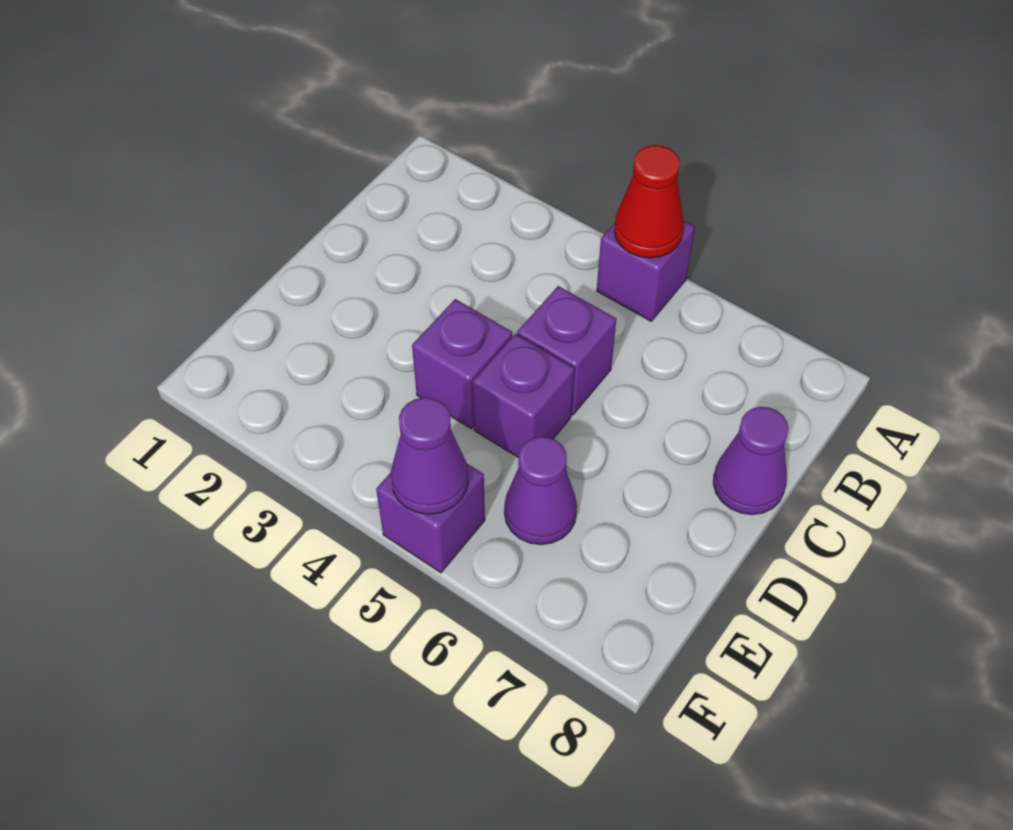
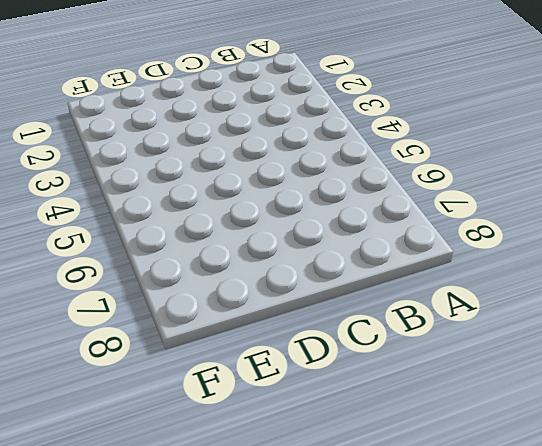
none -> purple 1x1 brick [597,221,695,321]
none -> purple 1x1 brick [517,286,616,415]

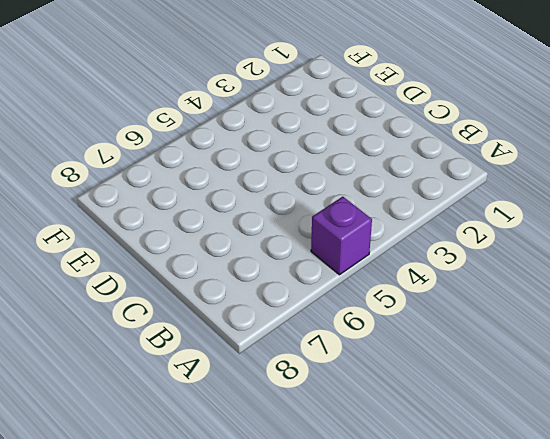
none -> purple 1x1 brick [517,286,616,415]
none -> purple 1x1 cone [713,407,789,515]

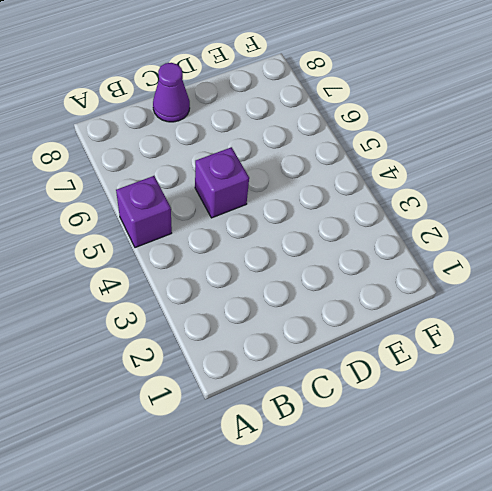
none -> purple 1x1 brick [412,299,512,429]
none -> purple 1x1 brick [473,334,574,458]

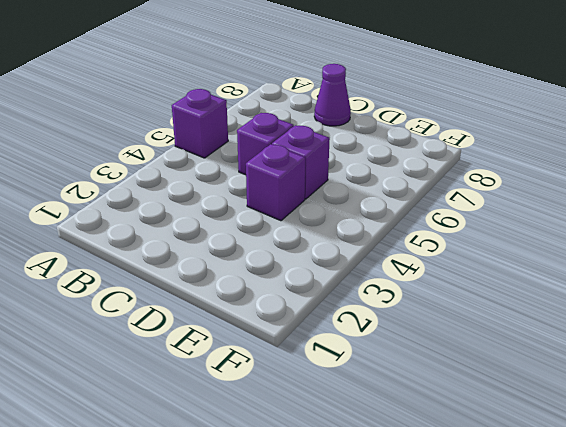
none -> purple 1x1 cone [504,437,577,545]
none -> purple 1x1 brick [376,464,485,573]

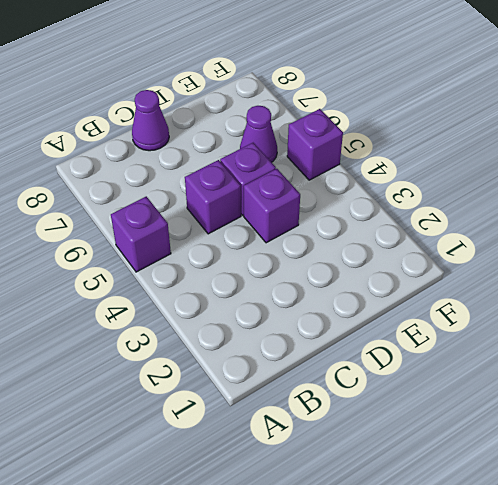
none -> red 1x1 cone [614,145,684,258]
none -> purple 1x1 cone [391,397,468,514]

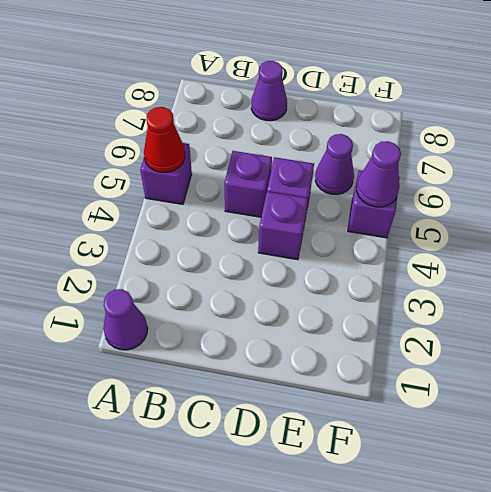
purple 1x1 cone [103,289,148,350] -> none

